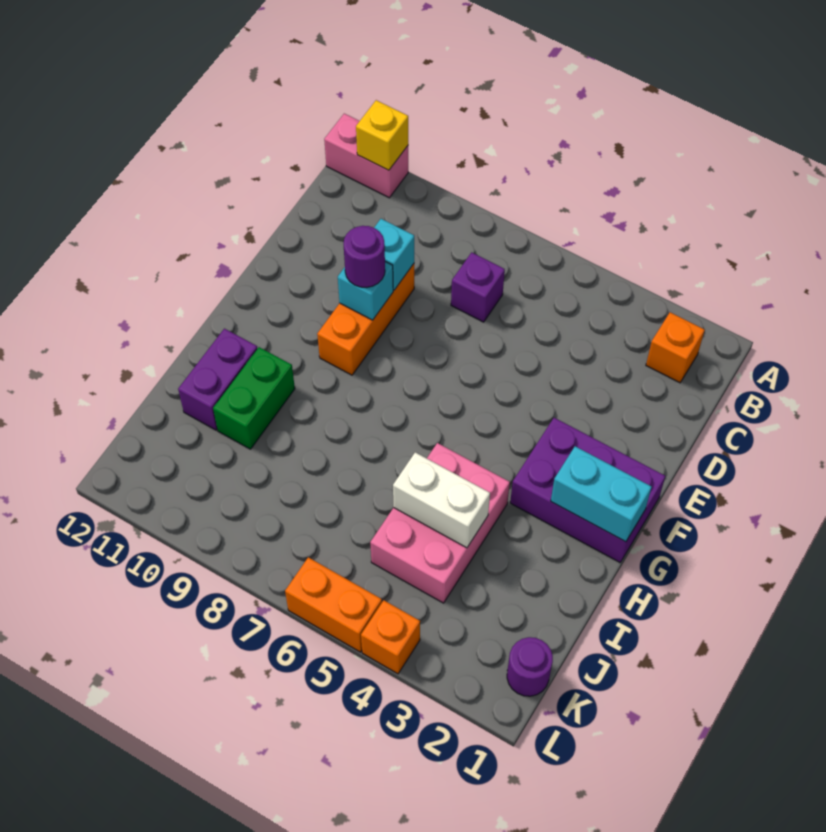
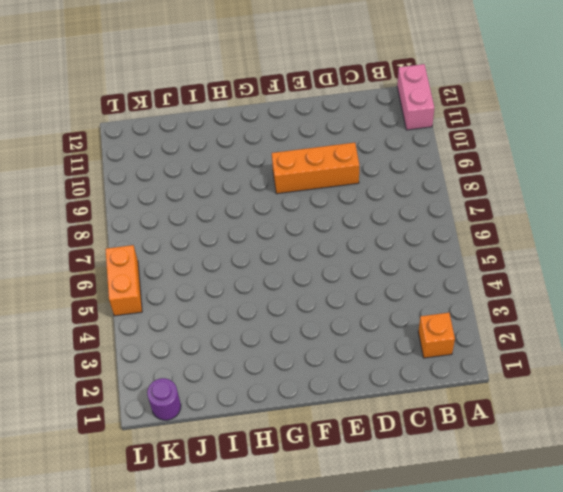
none -> purple 1x1 brick [451,252,505,322]
none -> purple 2x3 brick [510,418,665,562]
none -> pink 2x3 brick [370,443,510,603]

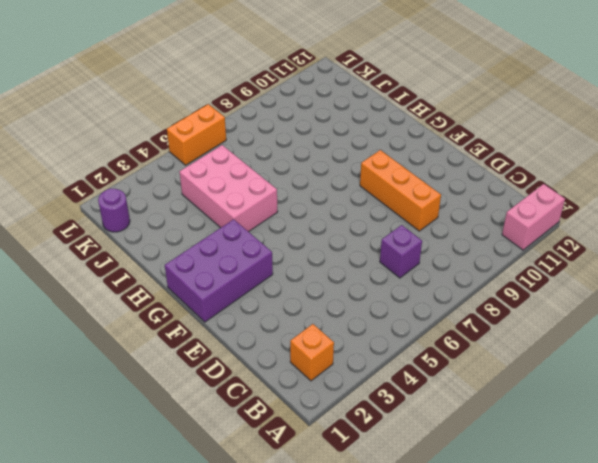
none -> green 1x2 brick [213,347,295,449]
none -> purple 1x2 brick [178,329,257,430]
none -> orange 1x1 brick [361,600,420,674]

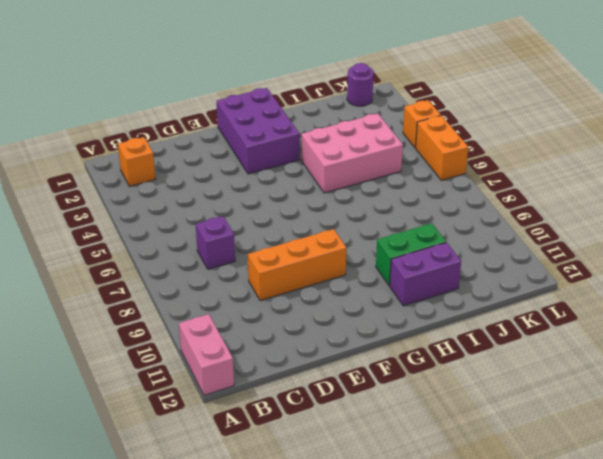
none -> yellow 1x1 brick [356,100,408,170]
none -> cyan 1x1 brick [374,219,414,290]
none -> cyan 1x1 brick [338,262,393,320]

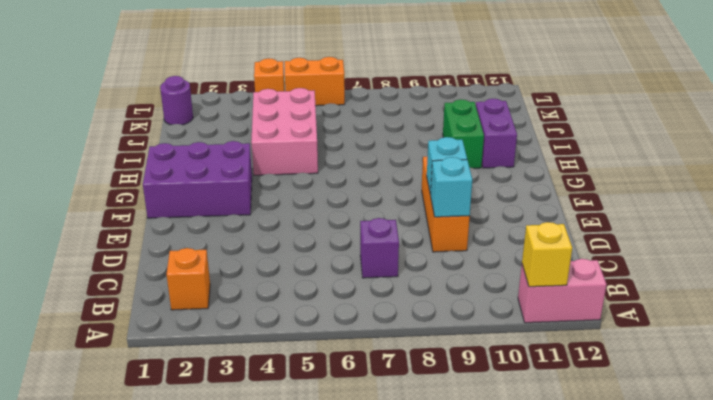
none -> cyan 1x2 brick [551,446,651,542]
none -> white 1x2 brick [393,452,490,548]
none -> purple 1x1 round brick [344,226,385,287]

